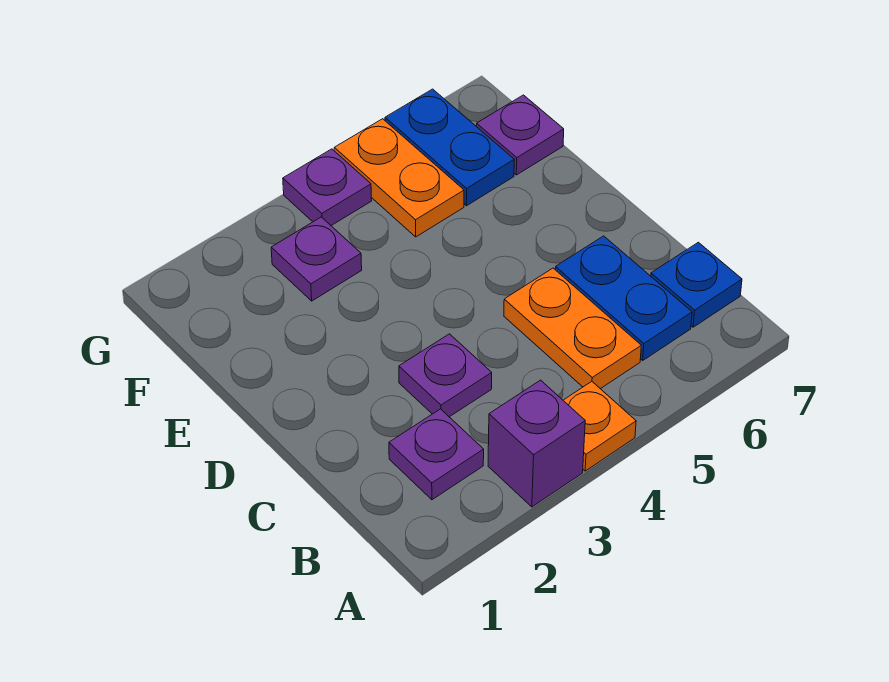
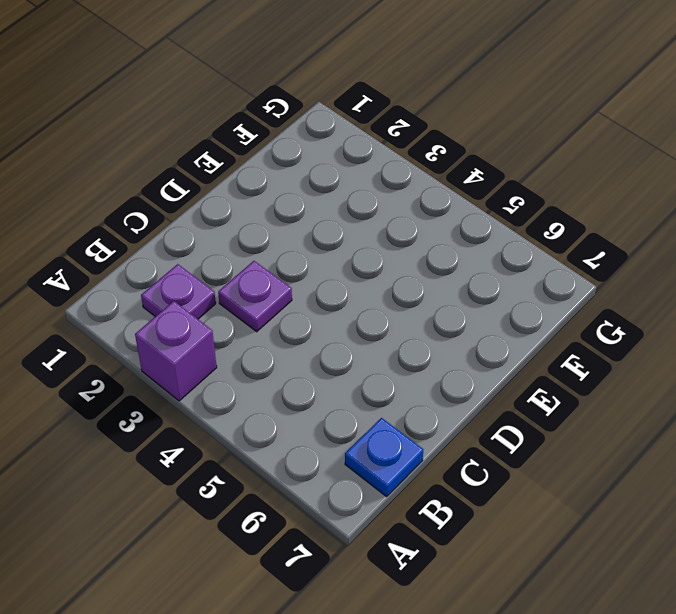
none -> orange 1x1 plate [563,382,636,471]
none -> orange 1x2 plate [504,268,641,389]
none -> blue 1x2 plate [555,236,692,360]

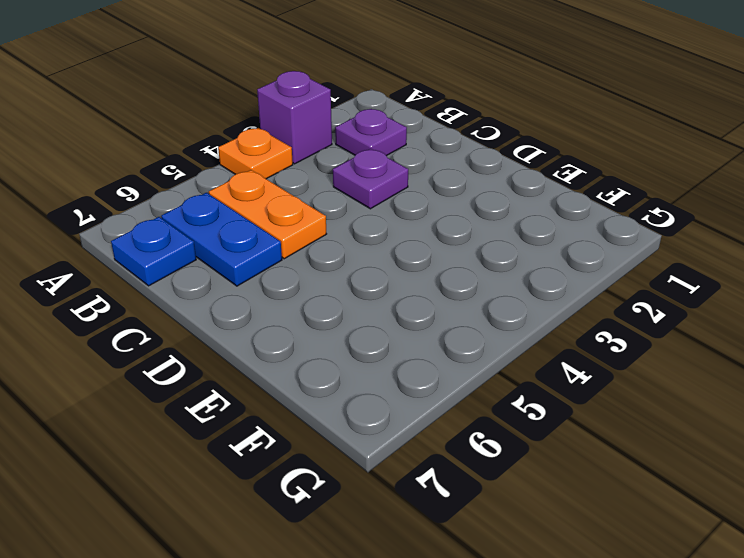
none -> purple 1x1 plate [271,217,362,301]
none -> orange 1x2 plate [334,119,464,237]
none -> blue 1x2 plate [385,89,514,206]

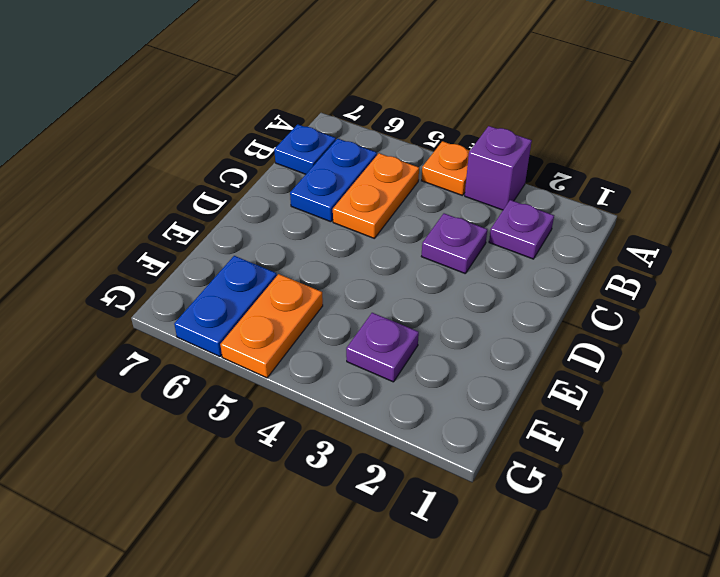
none -> purple 1x1 plate [476,95,564,175]
none -> purple 1x1 plate [283,149,372,225]

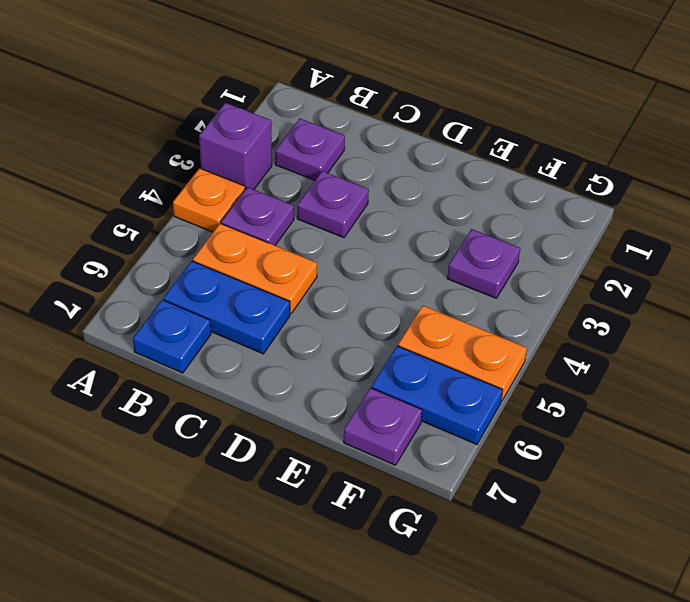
purple 1x1 plate [221,187,294,245] -> purple 1x1 plate moved to [283,149,372,225]

